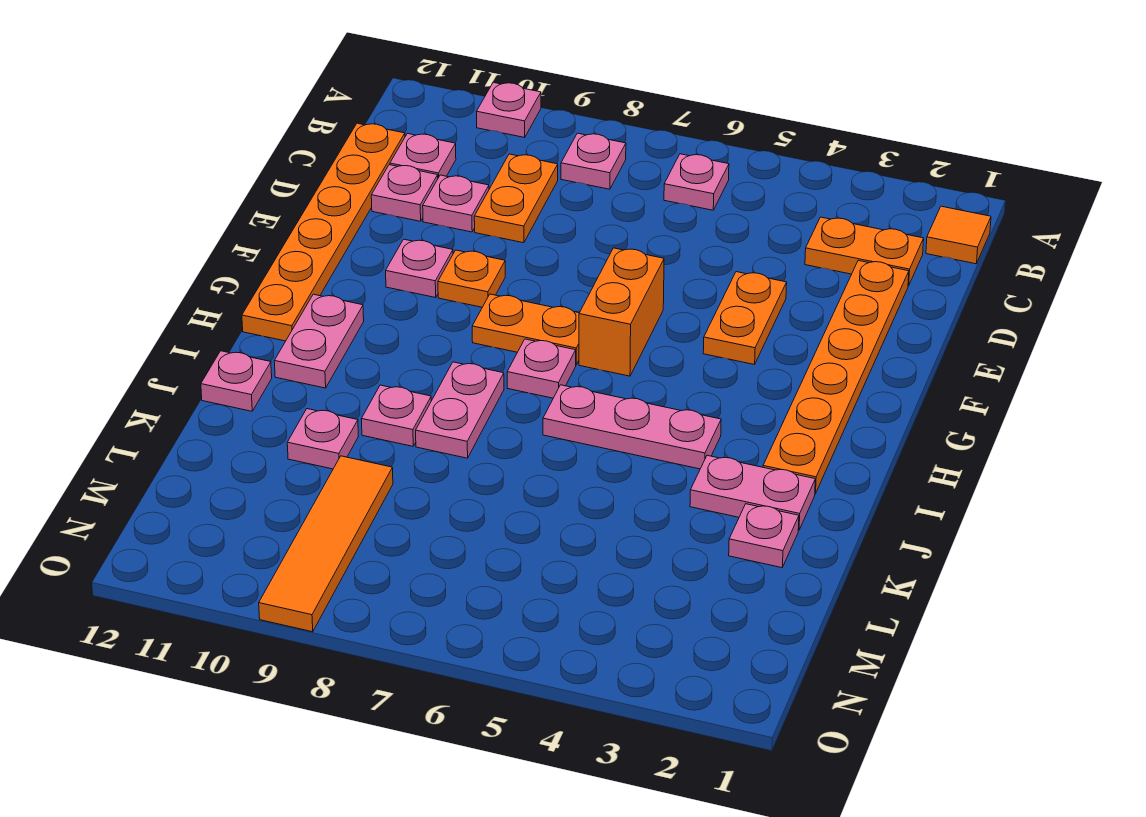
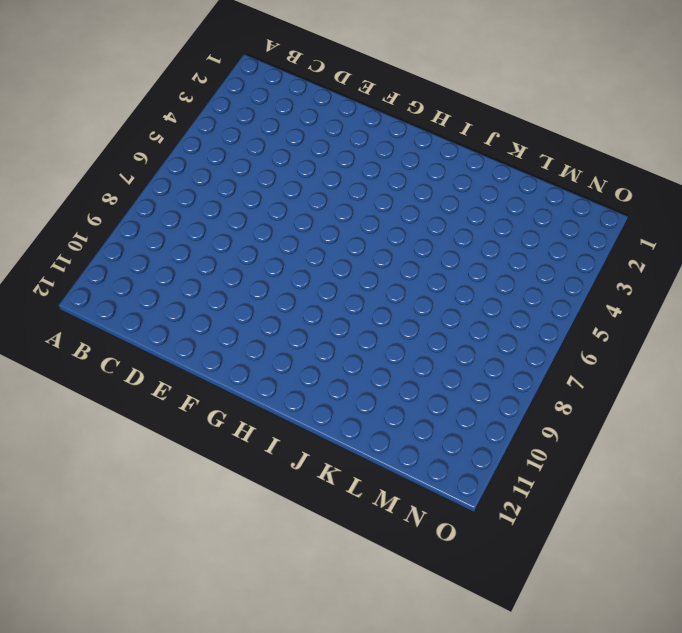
none -> pink 1x1 plate [476,82,541,137]
none -> orange 1x1 tile [926,206,991,264]
none -> pink 1x1 plate [664,154,729,210]

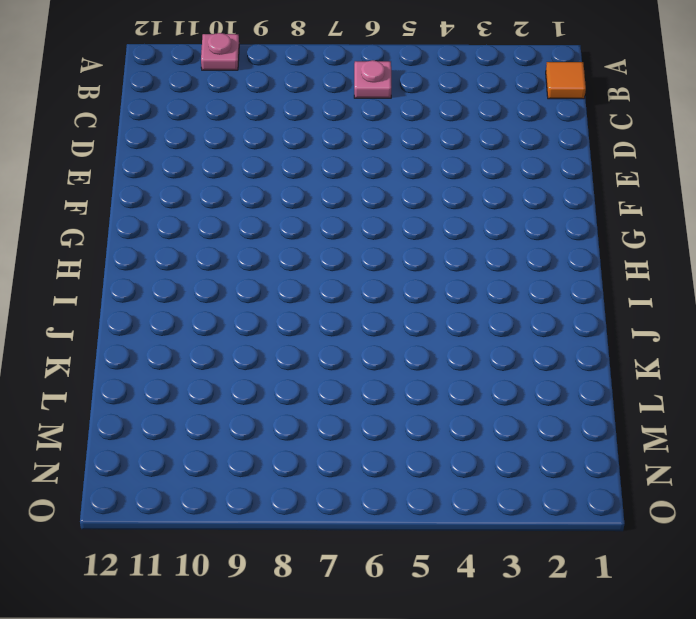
none -> pink 1x1 plate [561,133,626,189]
none -> orange 1x2 plate [805,217,924,286]
none -> orange 1x2 plate [474,154,558,243]

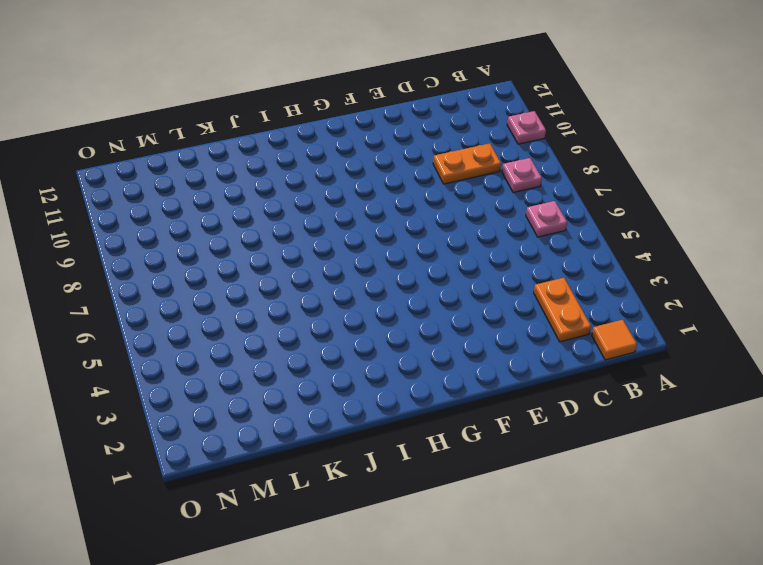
none -> pink 1x1 plate [390,134,456,178]
none -> orange 1x6 plate [242,123,405,341]
none -> orange 1x6 plate [763,260,909,494]

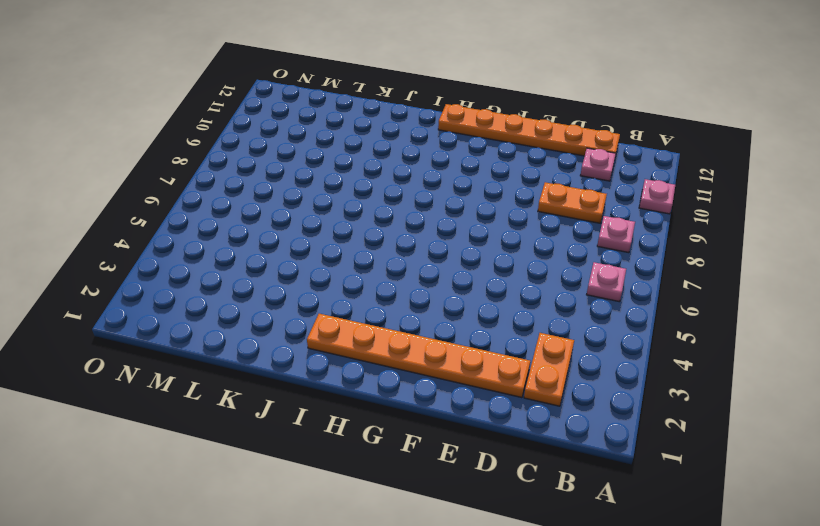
none -> orange 1x1 tile [926,206,991,264]
none -> pink 1x1 plate [423,175,489,232]
none -> pink 1x1 plate [371,165,438,221]

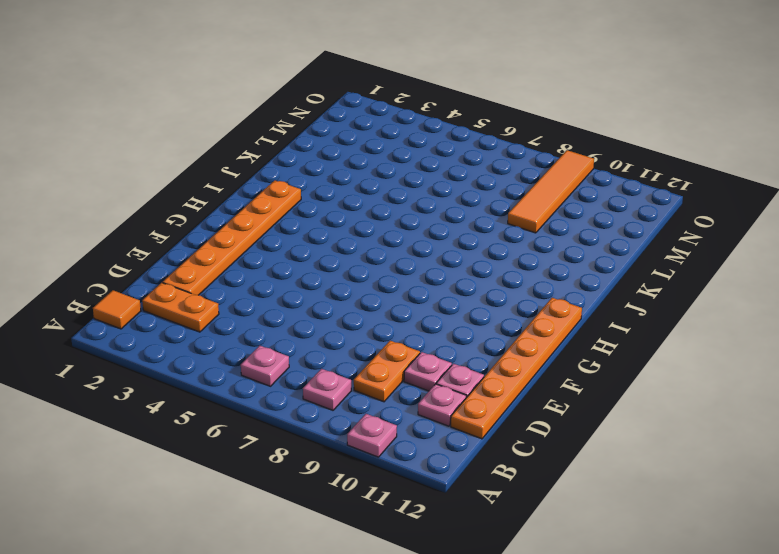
none -> orange 1x2 plate [703,272,787,365]
none -> orange 1x2 brick [579,248,664,376]
none -> orange 1x1 plate [438,250,505,307]

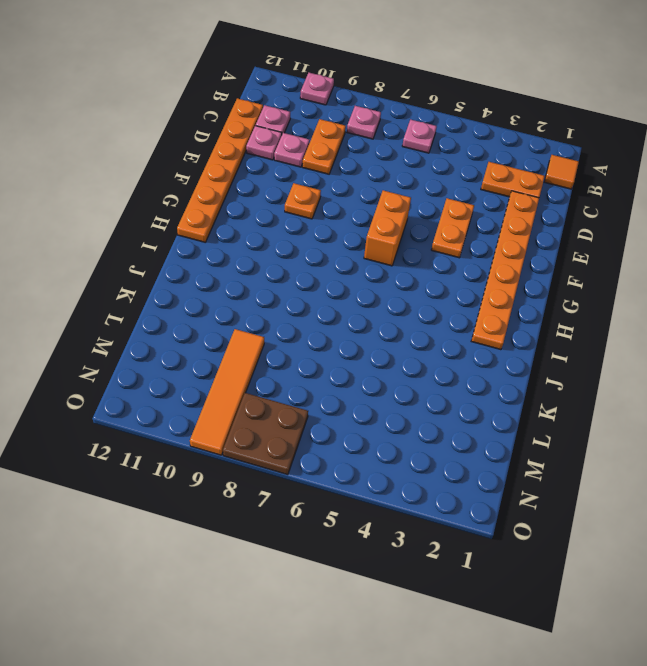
brown 2x2 plate [223,393,308,475] -> none
none -> pink 1x1 plate [386,239,453,298]
none -> orange 1x2 plate [472,294,579,365]
none -> pink 1x1 plate [507,339,576,398]

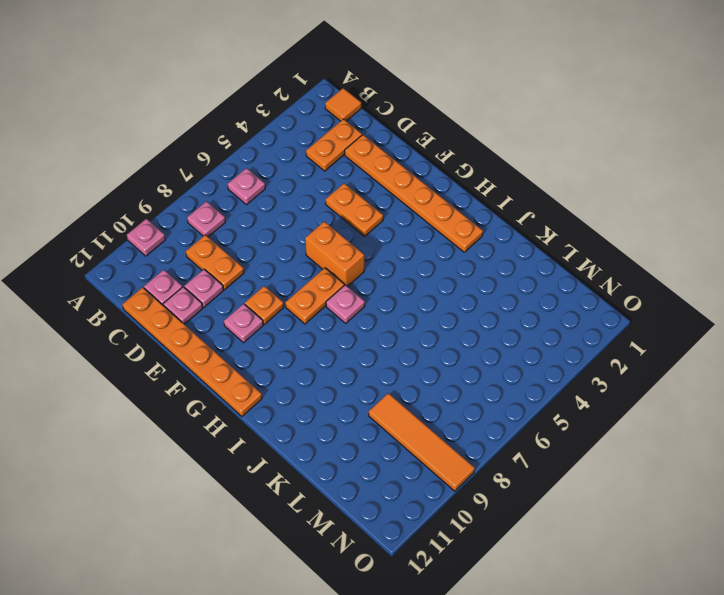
none -> pink 1x2 plate [274,294,364,388]
none -> pink 1x3 plate [543,385,721,469]
none -> pink 1x2 plate [416,362,504,458]

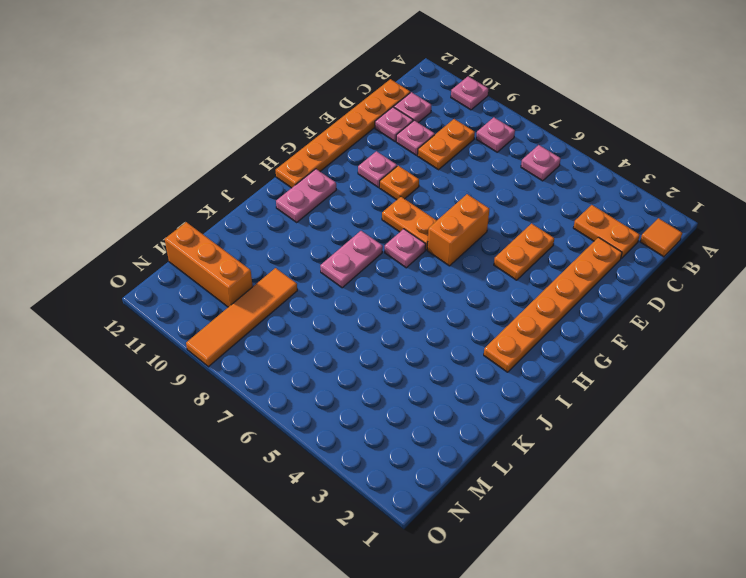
orange 1x3 brick [165,222,253,307] -> none
none -> pink 1x3 plate [543,385,721,469]
none -> pink 1x2 plate [690,455,815,530]
none -> pink 1x1 plate [361,385,431,446]

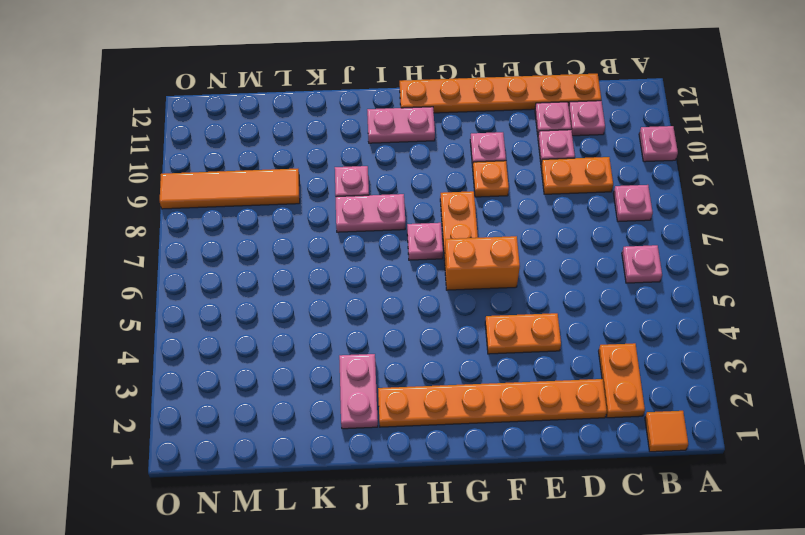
none -> pink 1x3 plate [543,385,721,469]
none -> pink 1x1 plate [201,351,272,411]
none -> pink 1x1 plate [729,504,799,568]

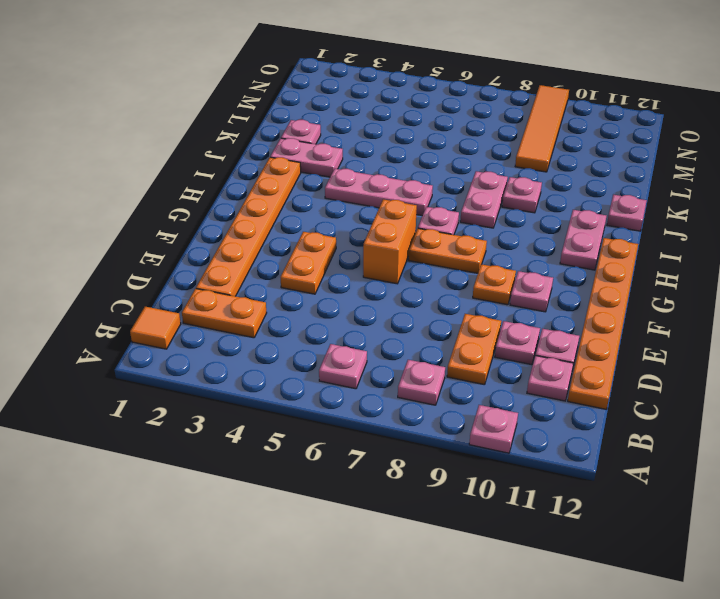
none -> pink 1x1 plate [287,409,358,469]

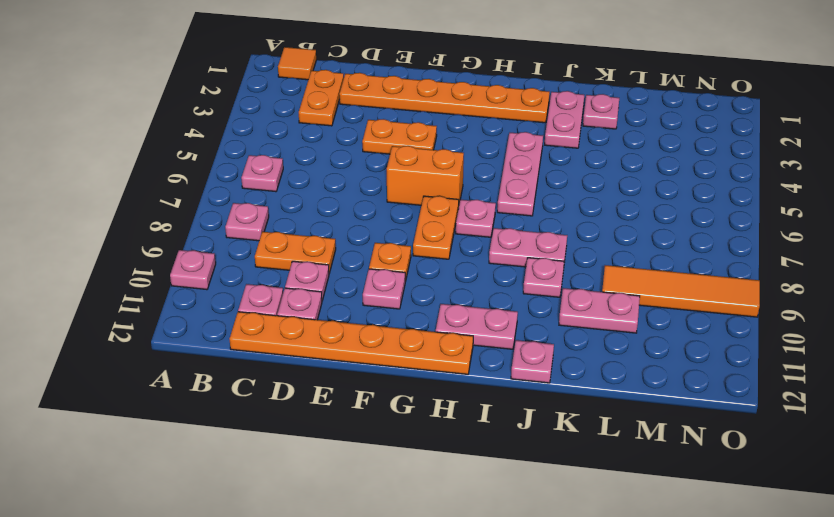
pink 1x2 plate [559,288,640,333] -> pink 1x1 plate [287,409,358,469]

